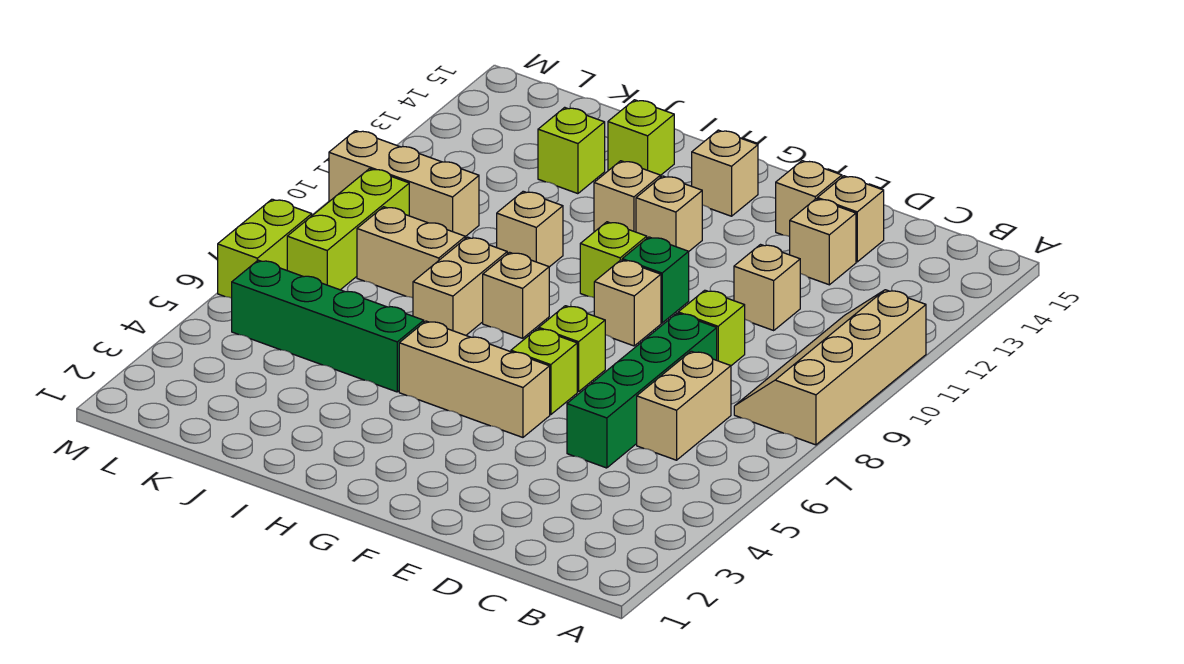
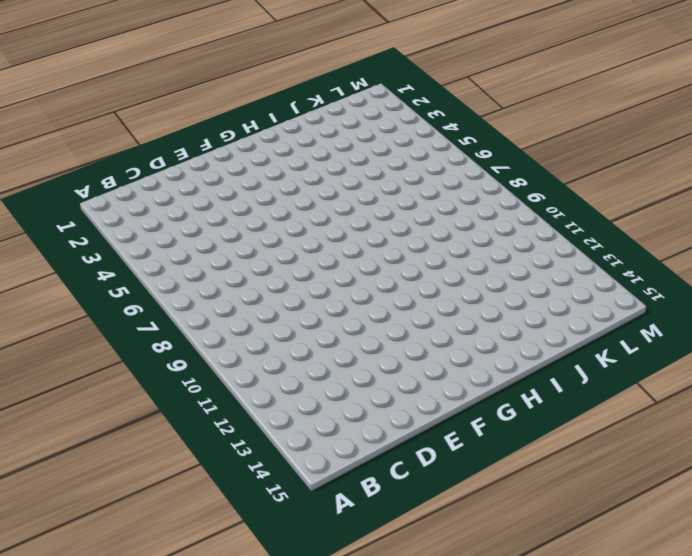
none -> tan 2x4 slope [734,290,926,445]
none -> tan 1x2 brick [637,351,731,460]
none -> green 1x4 brick [567,313,717,468]

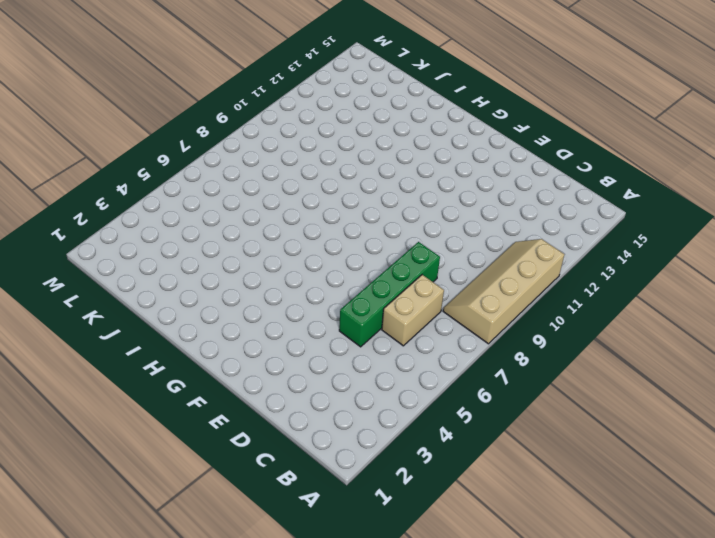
none -> lime 1x1 brick [678,290,745,366]
none -> tan 1x1 brick [734,245,800,330]
none -> tan 1x1 brick [790,199,856,285]

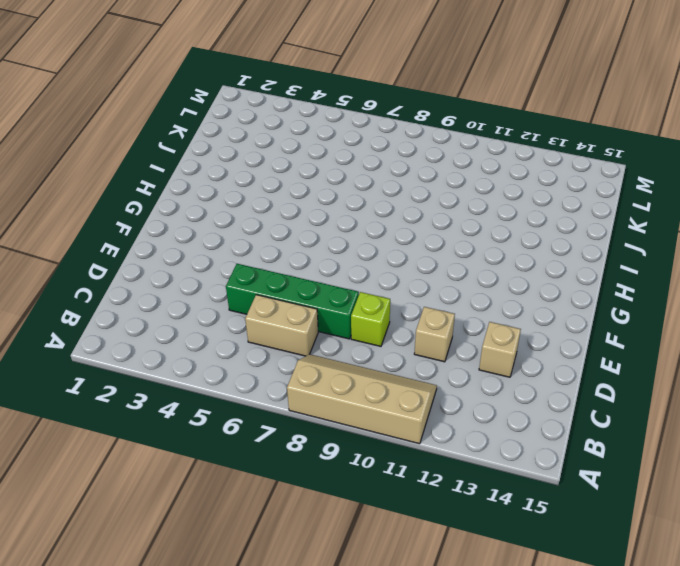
none -> tan 1x1 brick [817,176,884,262]
none -> tan 1x1 brick [776,161,842,237]
none -> tan 1x3 brick [399,321,550,437]

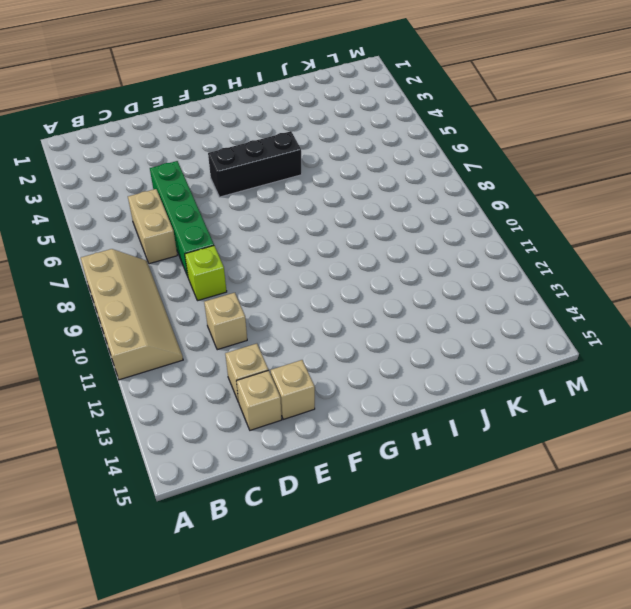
black 1x3 brick [208,131,302,197] -> tan 1x3 brick [399,321,550,437]
none -> lime 1x1 brick [511,329,577,415]
none -> lime 1x1 brick [539,306,605,392]
none -> tan 1x1 brick [594,260,661,346]

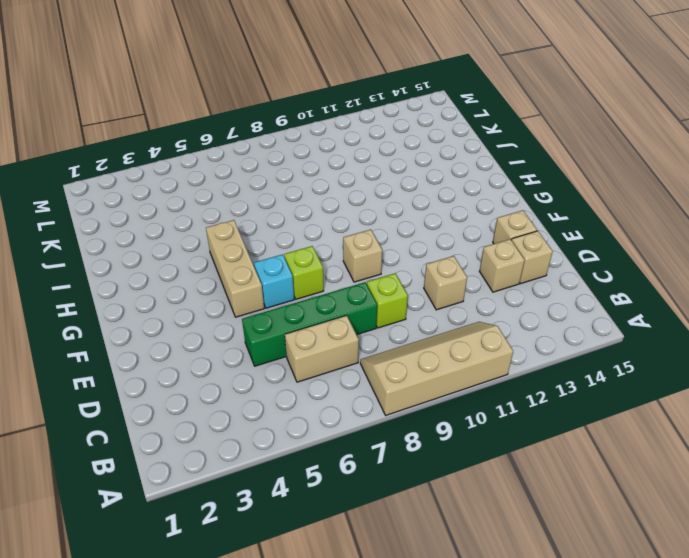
cyan 1x1 brick [254,254,294,308] -> lime 1x1 brick [511,329,577,415]
none -> green 1x1 brick [622,237,689,323]
none -> lime 1x1 brick [580,222,647,297]
none -> tan 1x1 brick [636,176,702,252]

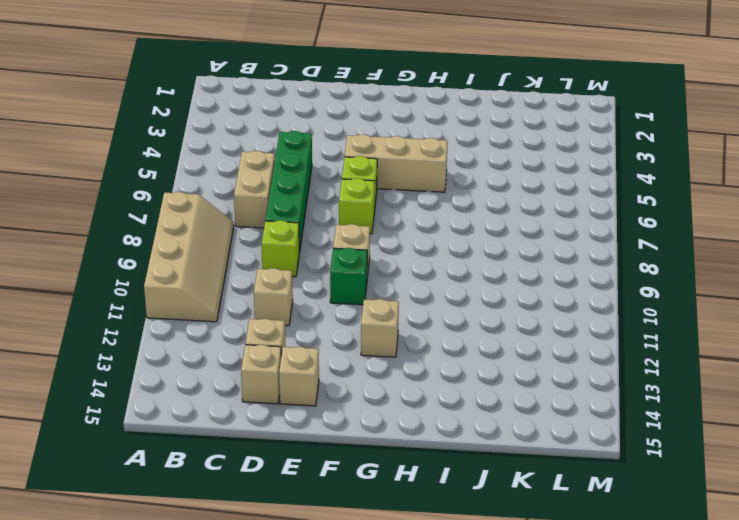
none -> lime 1x1 brick [580,222,647,297]
none -> tan 1x1 brick [692,130,758,216]
none -> tan 1x1 brick [483,252,549,338]

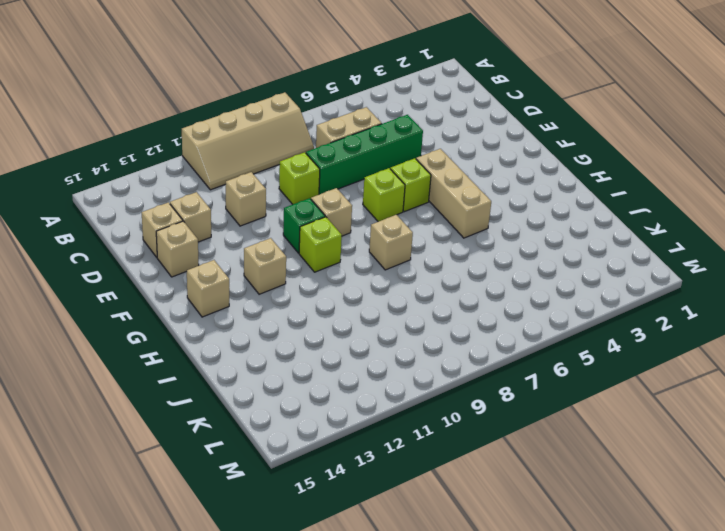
none -> tan 1x1 brick [594,161,661,232]
none -> green 1x4 brick [232,260,424,392]
none -> tan 1x2 brick [413,237,507,335]

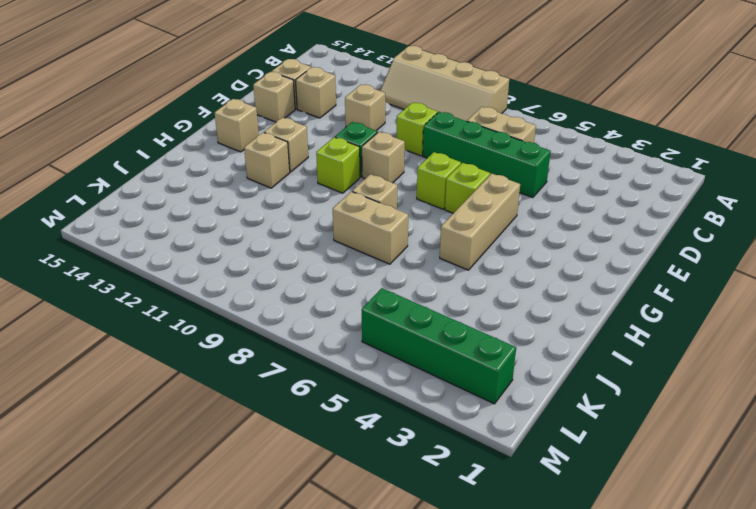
green 1x4 brick [362,288,516,404] -> green 1x4 brick turned to [232,260,424,392]
none -> tan 1x1 brick [497,191,563,267]
none -> lime 1x1 brick [608,100,674,175]
none -> tan 1x2 brick [357,207,465,298]

